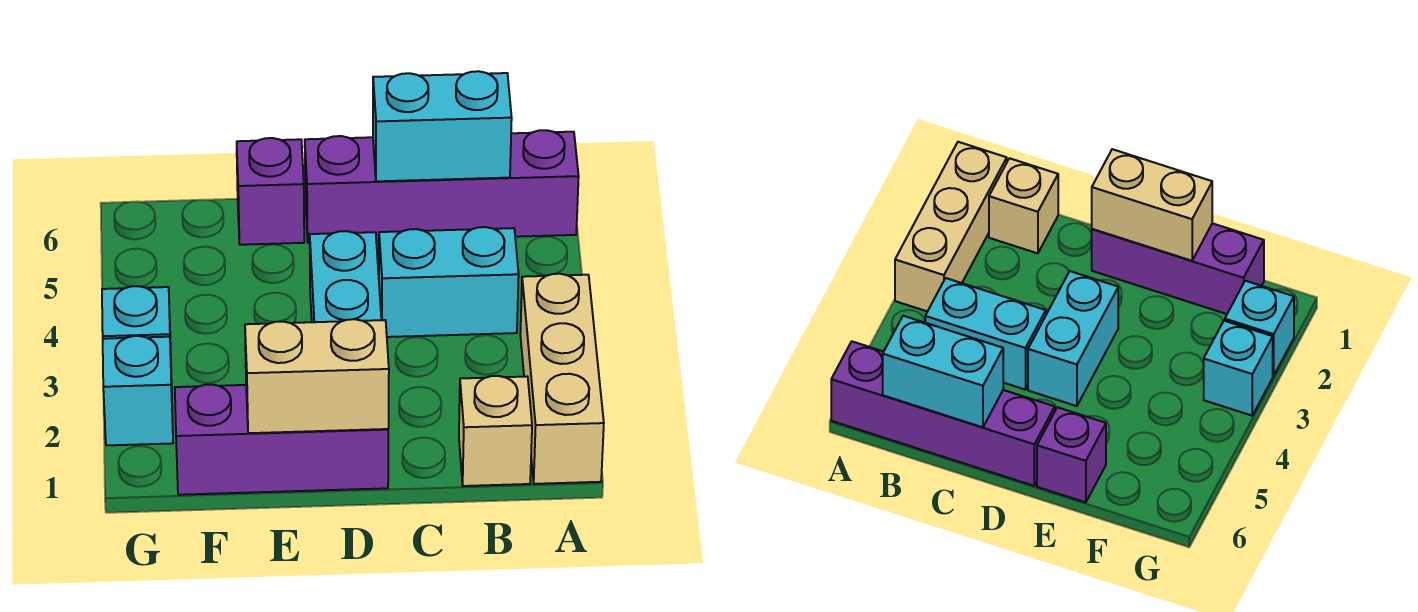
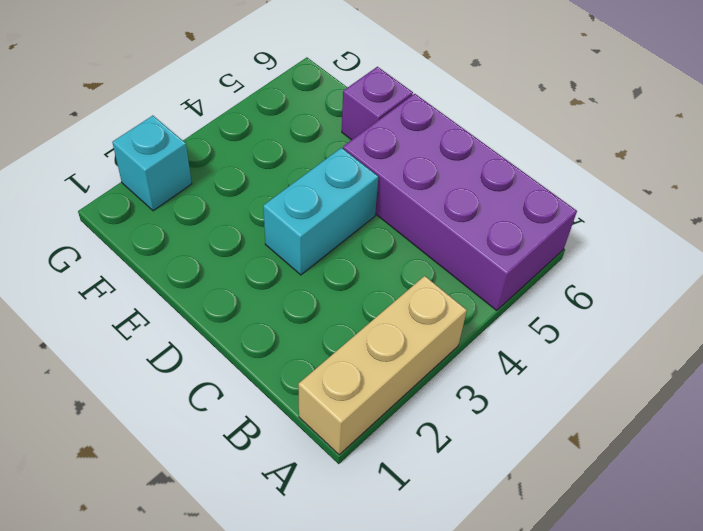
purple 2x4 brick [343,94,577,311] -> purple 1x4 brick [305,130,579,243]
none -> tan 1x1 brick [459,376,532,486]
none -> cyan 1x2 brick [379,227,519,337]

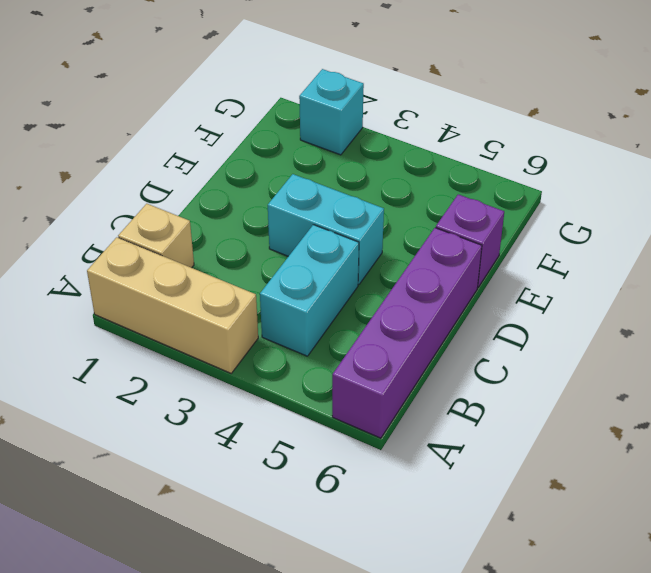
none -> purple 1x3 brick [175,385,388,495]
none -> cyan 1x1 brick [102,286,172,381]

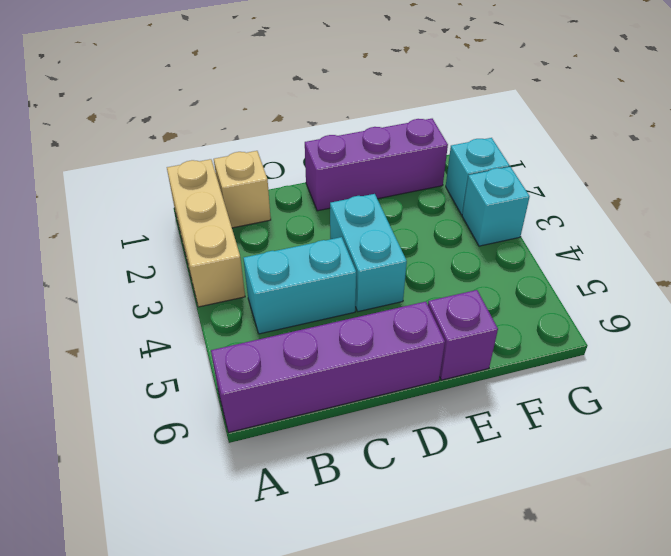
none -> cyan 1x2 brick [373,71,512,181]
none -> tan 1x2 brick [245,319,389,433]

